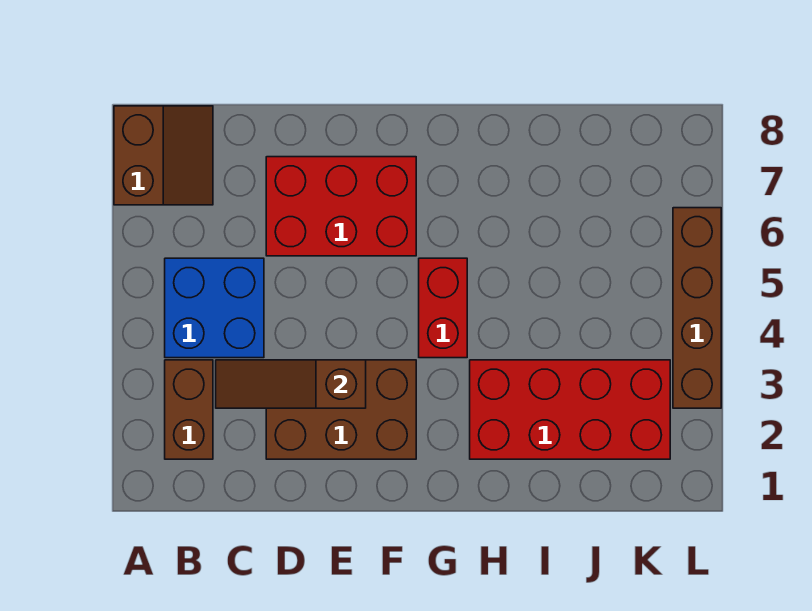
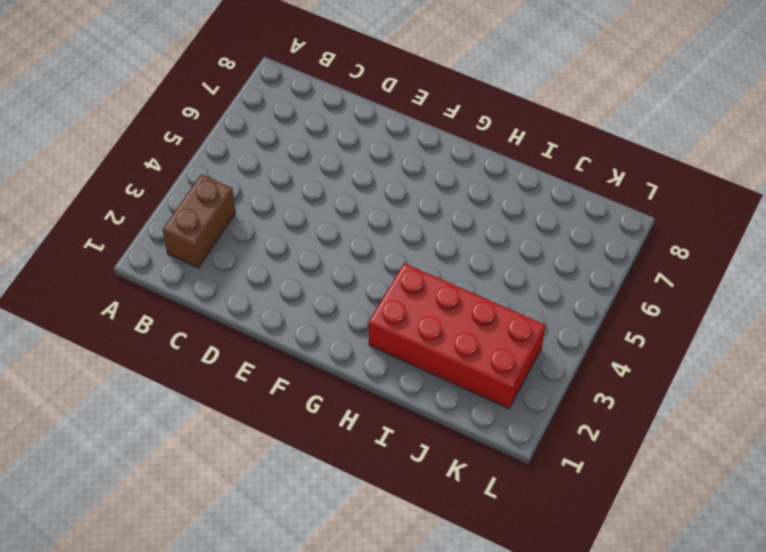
none -> brown 2x2 slope [114,106,213,205]
none -> blue 2x2 brick [165,258,264,358]

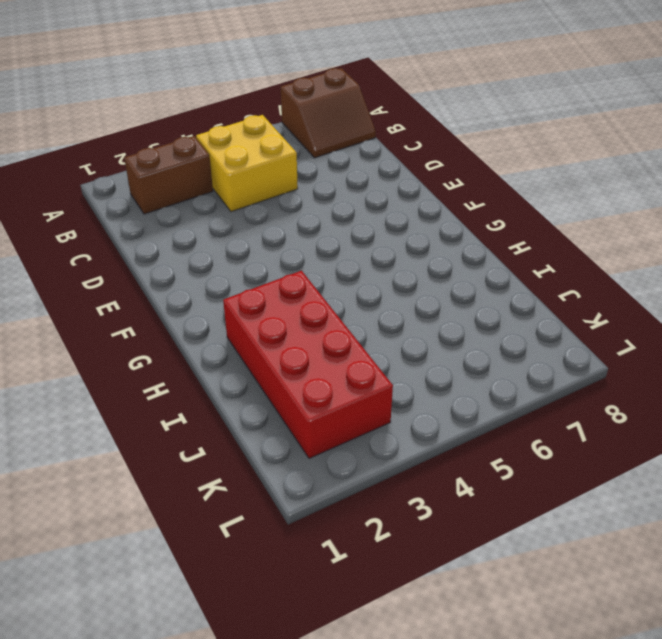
yellow 2x2 brick [196,115,298,212] -> blue 2x2 brick [165,258,264,358]
none -> brown 2x3 brick [266,360,416,459]
none -> red 2x3 brick [266,157,416,256]

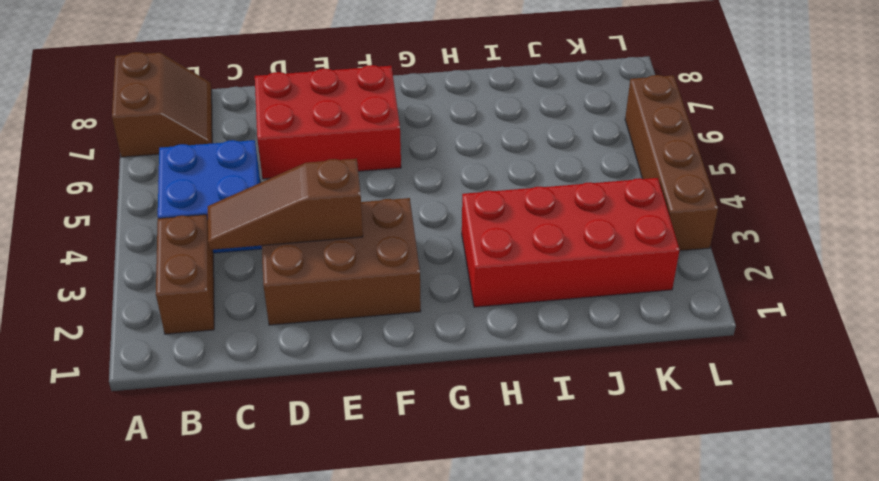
none -> red 1x2 brick [419,258,467,358]

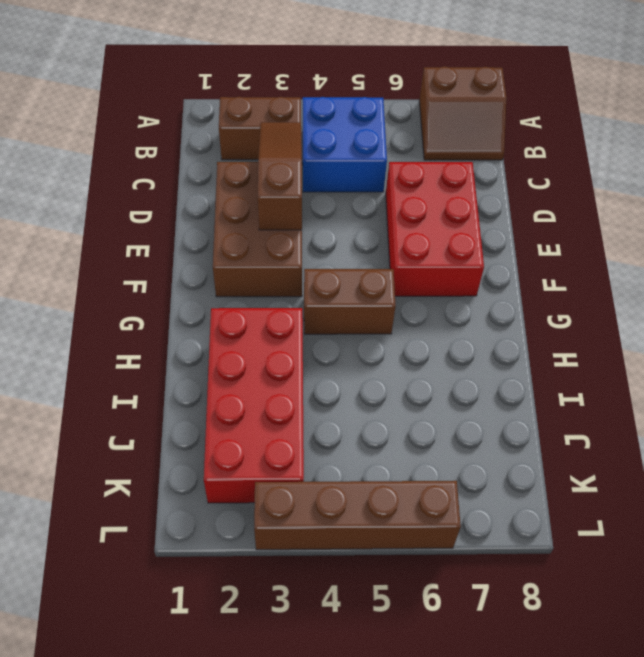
brown 1x2 brick [304,269,396,334] -> red 1x2 brick [419,258,467,358]

